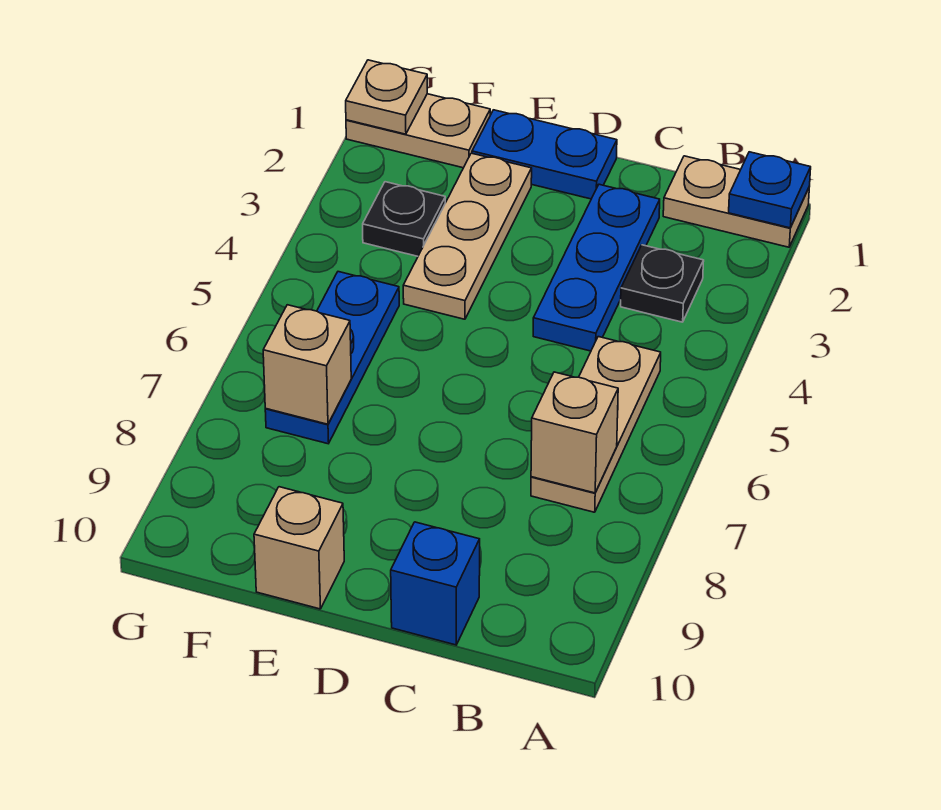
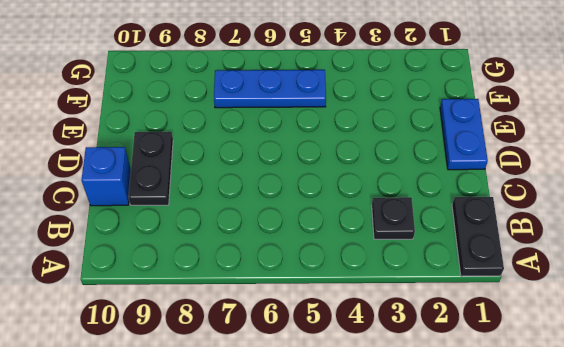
black 1x2 plate [452,197,504,276] -> tan 1x2 plate [663,156,809,247]
black 1x2 plate [128,132,173,205] -> none
none -> tan 1x3 plate [531,337,661,512]
none -> blue 1x3 plate [533,184,660,351]
none -> tan 1x3 plate [403,153,532,319]

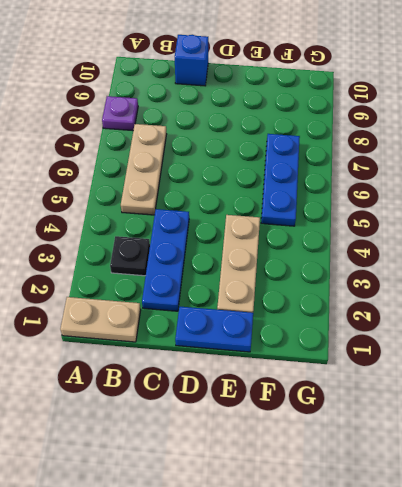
purple 1x1 plate [102,96,138,131] -> none
none -> tan 1x1 brick [254,487,344,609]
none -> tan 1x2 plate [346,94,490,168]
none -> black 1x1 plate [363,182,445,256]

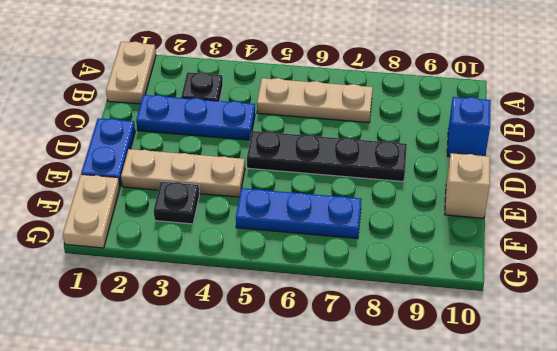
black 1x4 plate [247,131,407,182] -> none
none -> blue 1x1 plate [729,152,811,228]
none -> tan 1x1 brick [531,372,618,493]
none -> tan 1x1 brick [263,305,351,424]

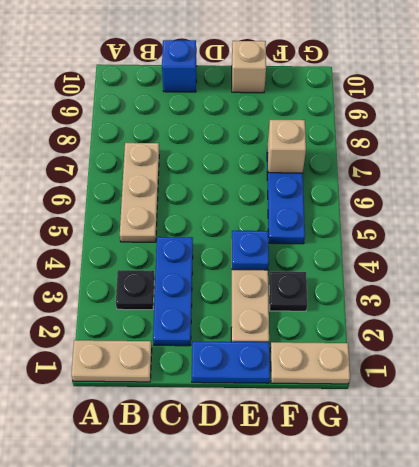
blue 1x1 plate [232,231,269,270] -> blue 1x1 plate moved to [729,152,811,228]
none -> tan 1x1 brick [531,372,618,493]
none -> tan 1x1 plate [346,60,427,134]

